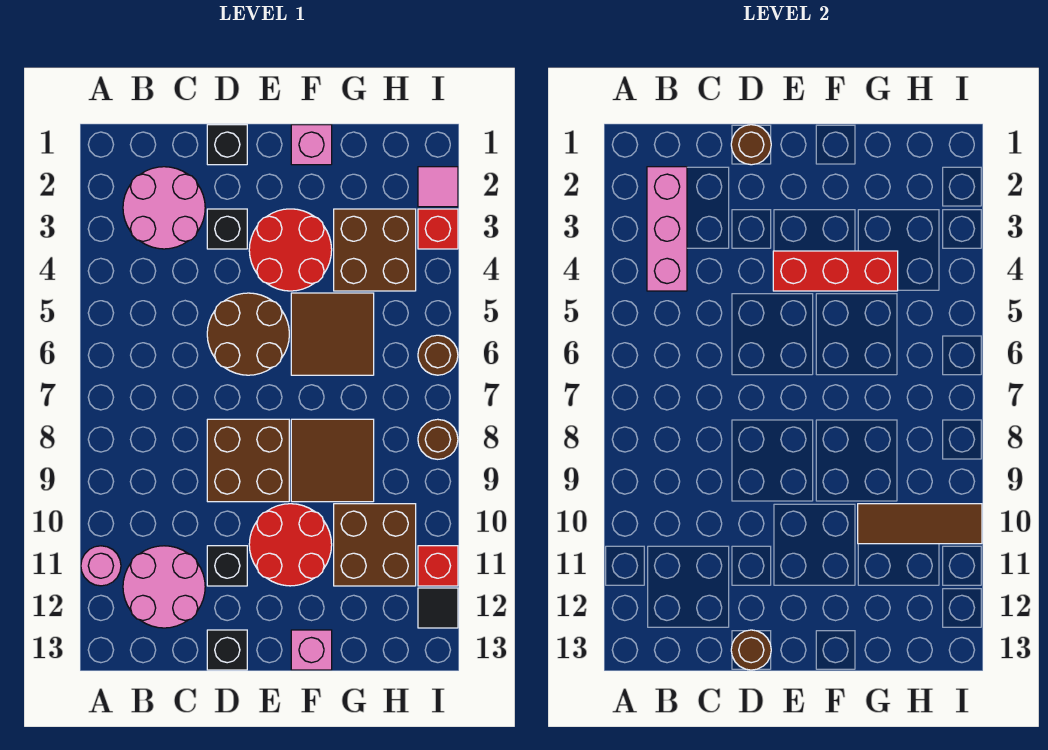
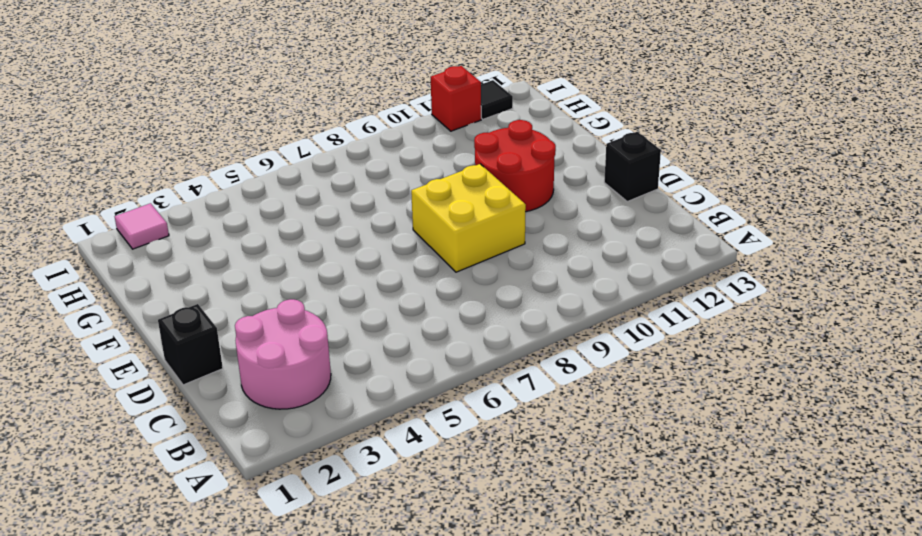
yellow 2x2 brick [411,164,526,272] -> brown 2x2 brick [207,419,289,502]
none -> pink 1x1 round brick [81,546,121,586]
none -> pink 2x2 round brick [123,546,205,628]
none -> black 1x1 brick [207,209,247,249]

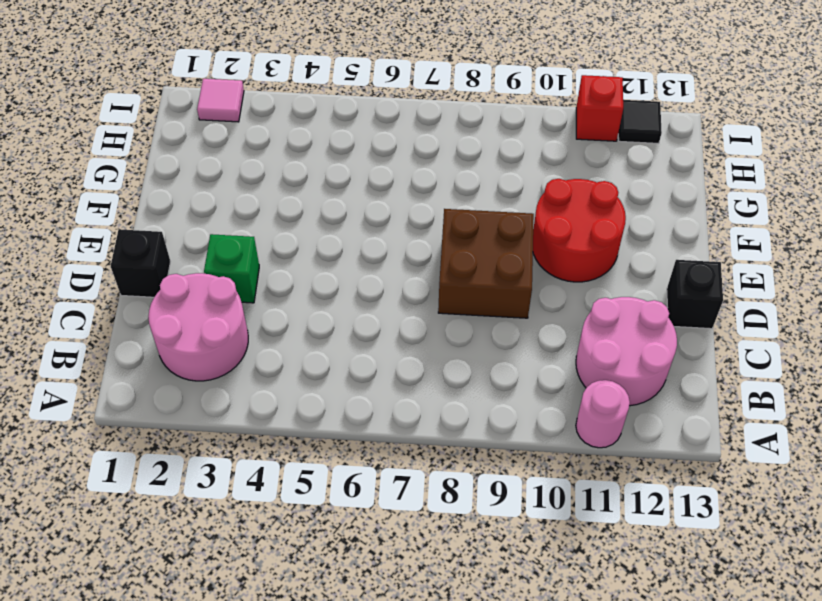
green 1x1 brick [204,234,259,303] -> black 1x1 brick [207,209,247,249]
none -> brown 2x2 round brick [207,293,289,375]
none -> black 1x1 brick [207,546,247,586]
none -> red 2x2 round brick [249,209,332,291]

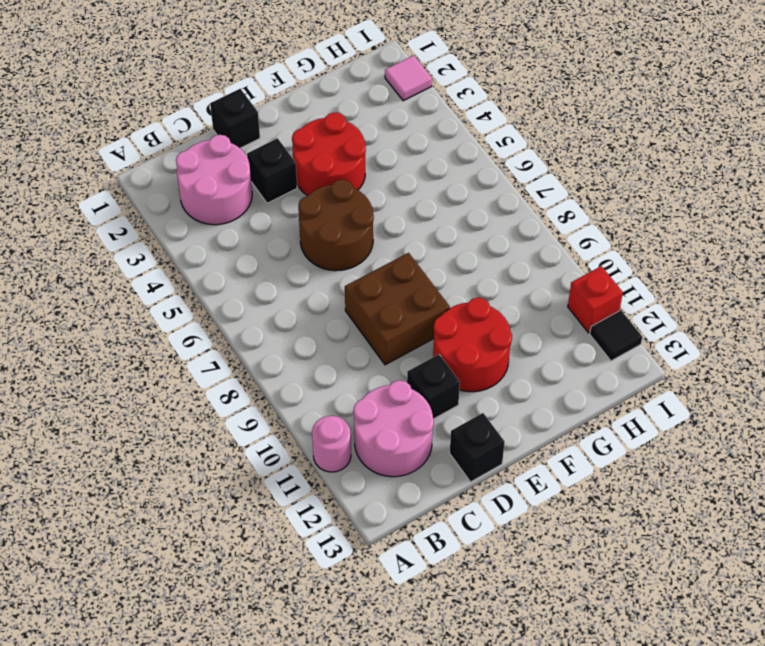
none -> pink 1x1 brick [291,125,332,165]
none -> brown 2x2 tile [291,293,374,375]
none -> brown 2x2 tile [291,419,374,502]

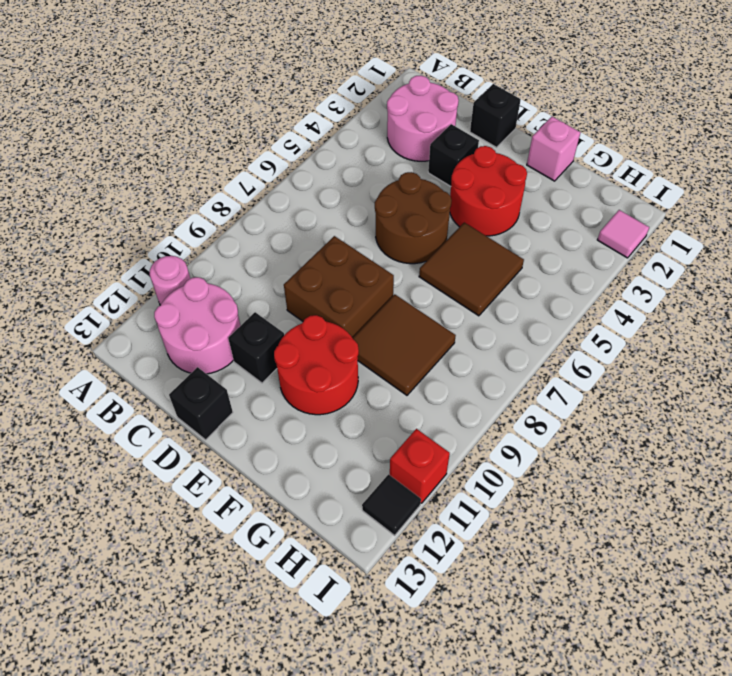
none -> pink 1x1 brick [291,630,332,670]
none -> brown 2x2 brick [334,209,416,291]
none -> brown 2x2 brick [334,504,416,586]

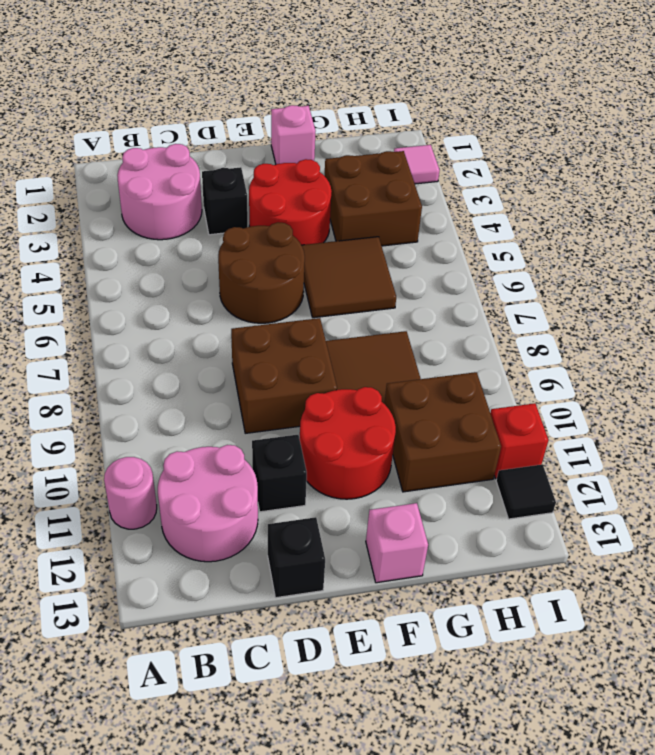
none -> black 1x1 brick [207,125,247,165]
none -> red 1x1 brick [418,209,458,249]
none -> brown 1x1 round brick [418,335,458,375]

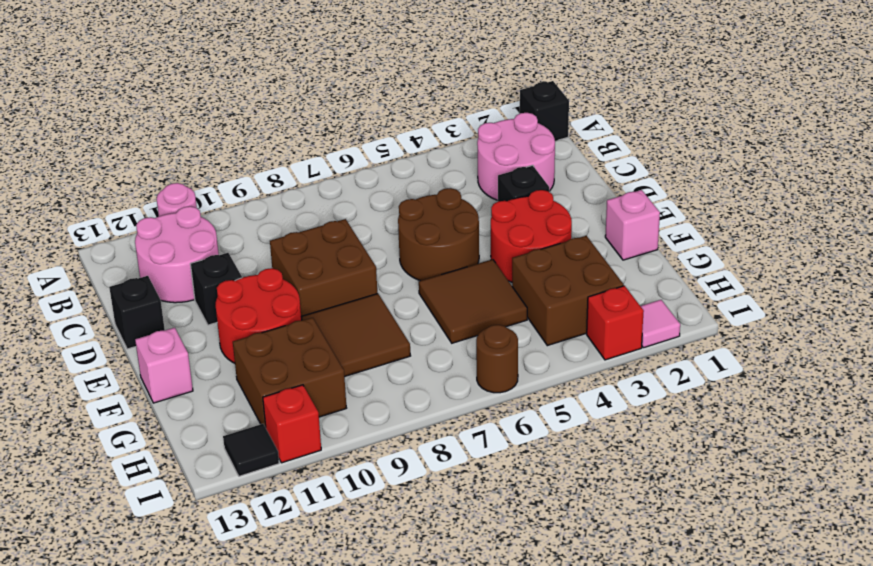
black 1x1 brick [520,81,569,141] -> black 1x1 brick moved to [207,125,247,165]
none -> brown 1x1 round brick [418,419,458,459]
none -> pink 1x3 brick [647,167,687,291]
none -> brown 1x1 round brick [731,125,771,165]

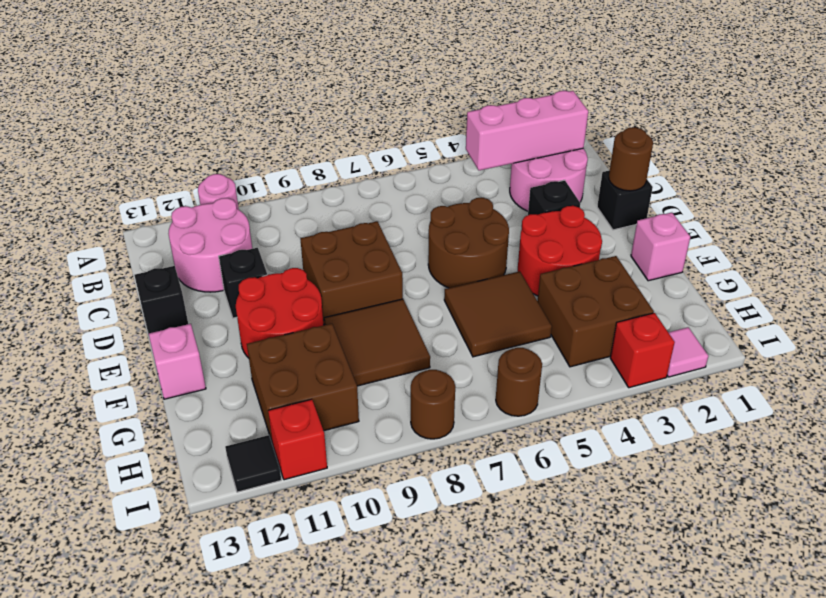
none -> brown 1x1 round brick [731,630,771,670]
none -> red 1x3 brick [773,251,898,291]
none -> brown 1x3 tile [858,504,982,544]

